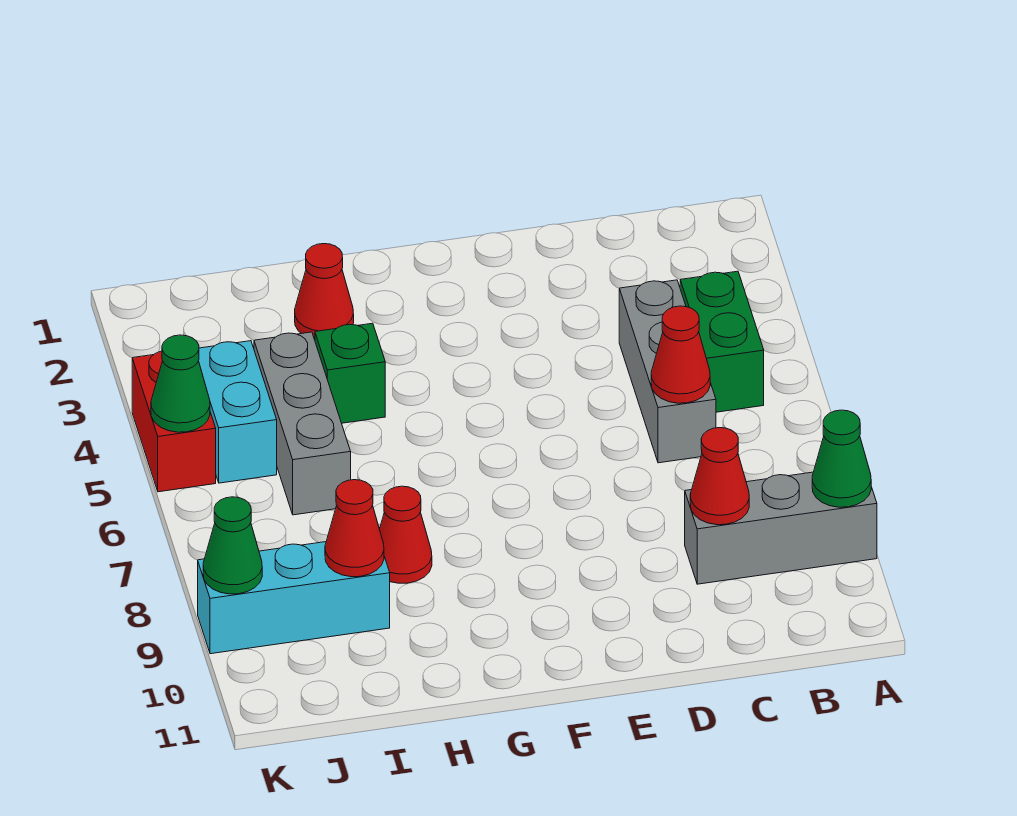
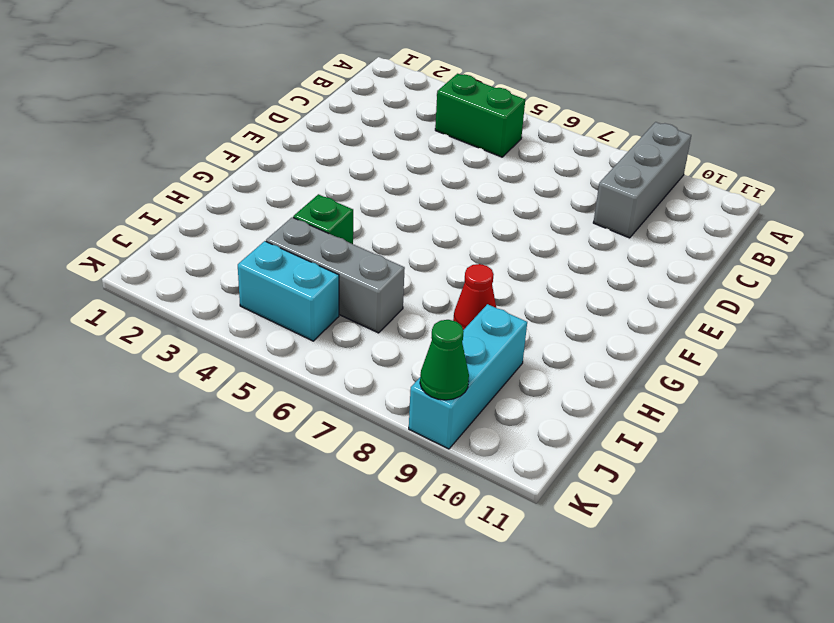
none -> grey 1x3 brick [619,280,716,463]
none -> red 1x1 cone [295,244,354,340]
none -> red 1x2 brick [132,351,216,492]

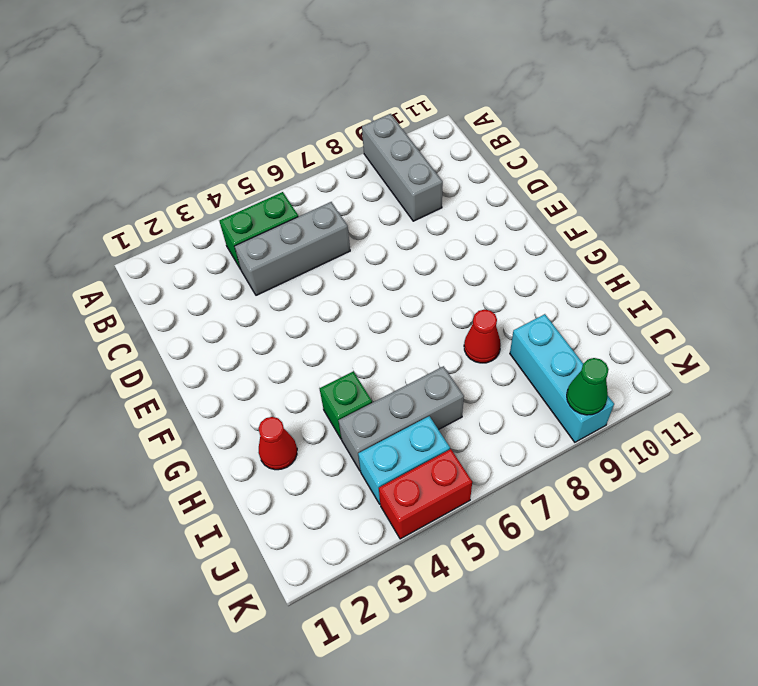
none -> green 1x1 cone [812,410,871,507]
none -> red 1x1 cone [651,306,710,403]
none -> red 1x1 cone [690,428,749,525]

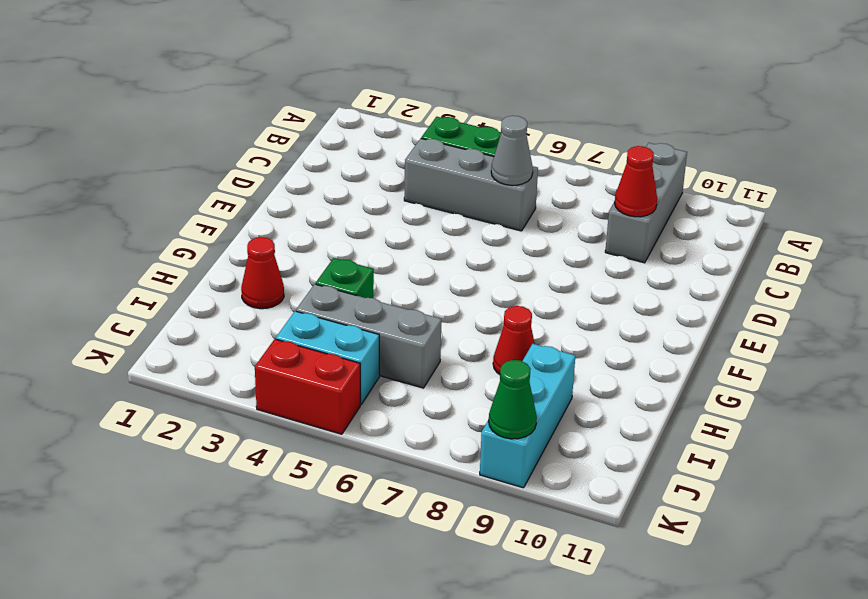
grey 1x1 cone [491,116,533,185] -> red 1x1 cone [651,306,710,403]
none -> green 1x1 cone [812,410,871,507]
none -> red 1x1 cone [325,480,384,577]
none -> green 1x1 cone [151,335,210,432]

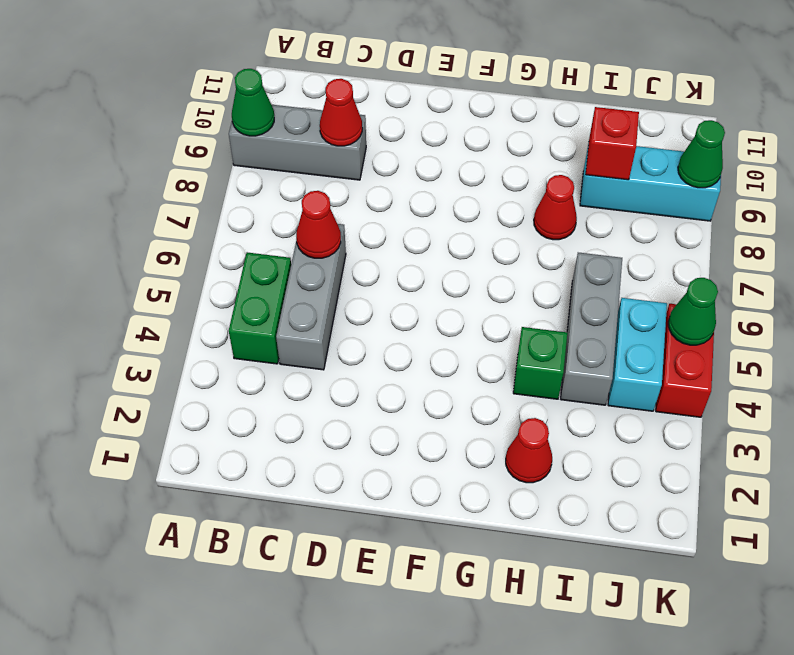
red 1x1 brick [586,107,639,180] -> red 1x1 cone [325,480,384,577]

